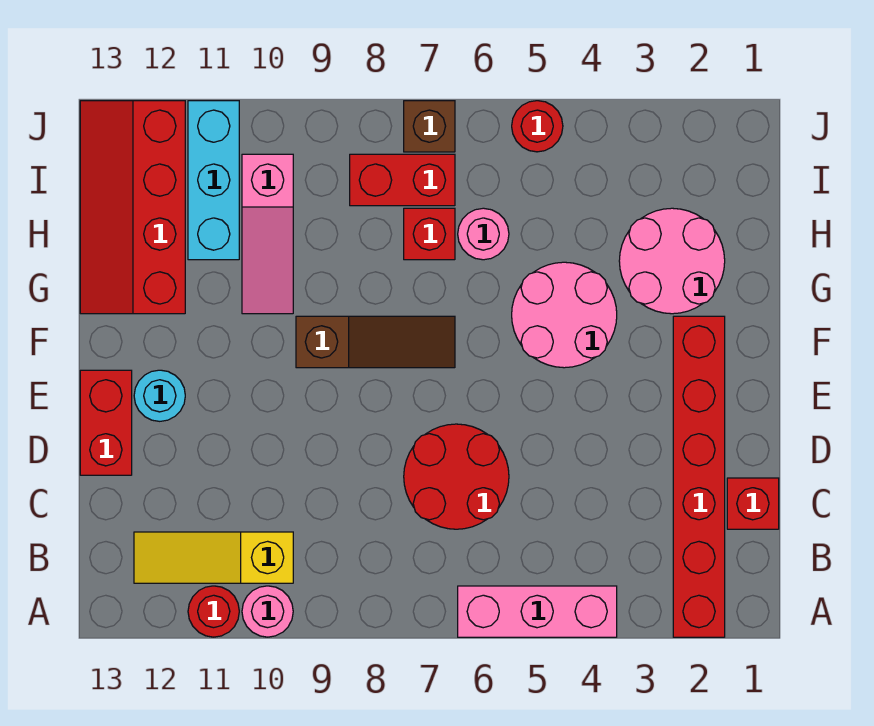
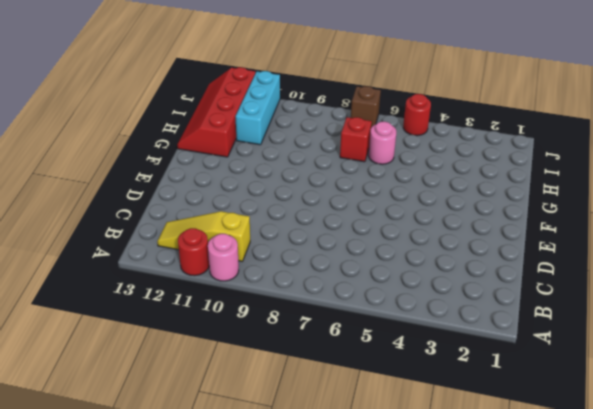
none -> red 1x6 brick [673,316,725,637]
none -> pink 1x3 brick [458,586,617,637]
none -> red 1x1 brick [727,478,779,529]

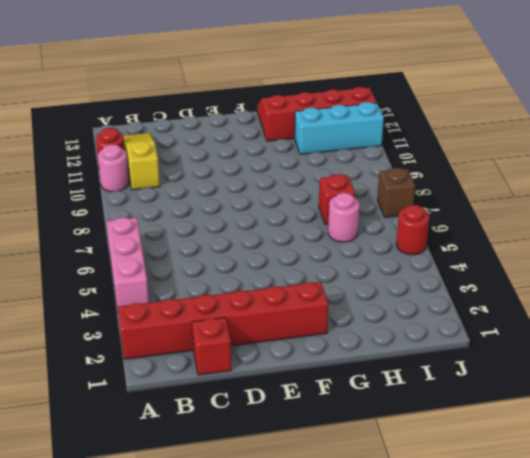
none -> red 2x2 round brick [404,424,509,529]
none -> red 1x2 brick [80,370,132,475]
none -> cyan 1x1 round brick [134,370,185,421]

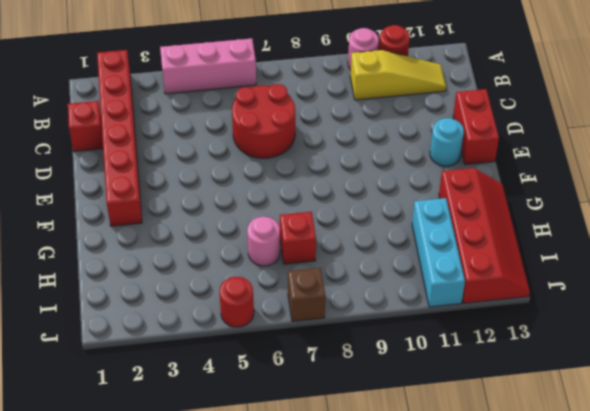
none -> pink 2x2 round brick [512,262,617,368]
none -> brown 1x3 slope [296,316,455,368]
none -> pink 2x2 round brick [619,208,725,314]

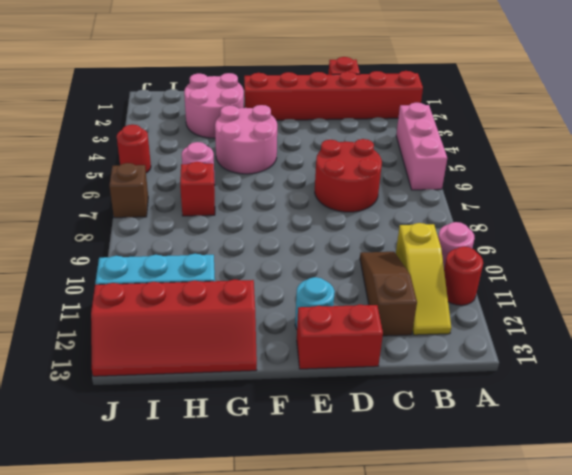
brown 1x3 slope [360,252,417,336] -> brown 1x3 slope moved to [296,316,455,368]
none -> pink 1x3 slope [242,154,293,314]
none -> red 1x2 brick [350,154,455,206]

